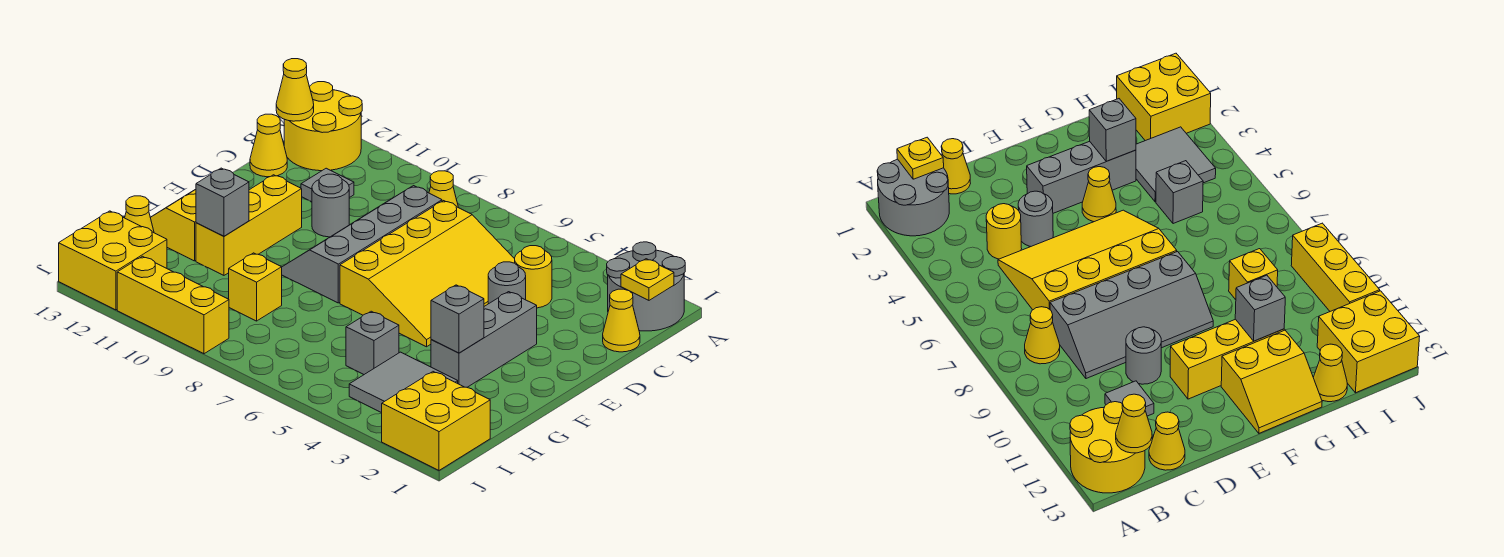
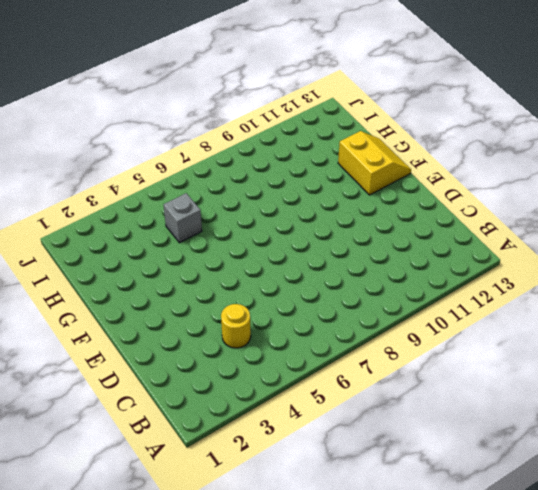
none -> grey 2x2 round brick [607,242,685,331]
none -> yellow 2x2 round brick [284,82,362,171]
none -> yellow 1x1 cone [429,171,458,207]

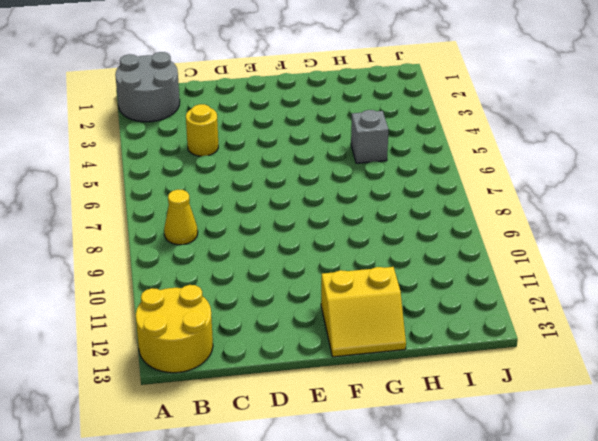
none -> yellow 1x1 cone [603,289,640,352]
none -> yellow 3x4 slope [340,201,515,347]
none -> grey 2x4 slope [282,186,442,303]

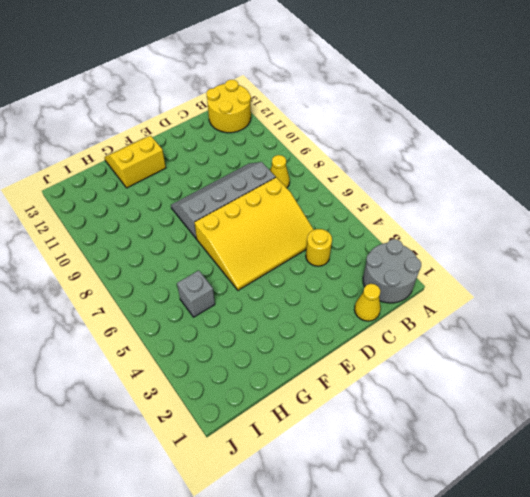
none -> grey 1x1 tile [301,168,354,202]
none -> yellow 1x1 cone [250,114,287,177]
none -> grey 1x1 round brick [488,262,526,304]

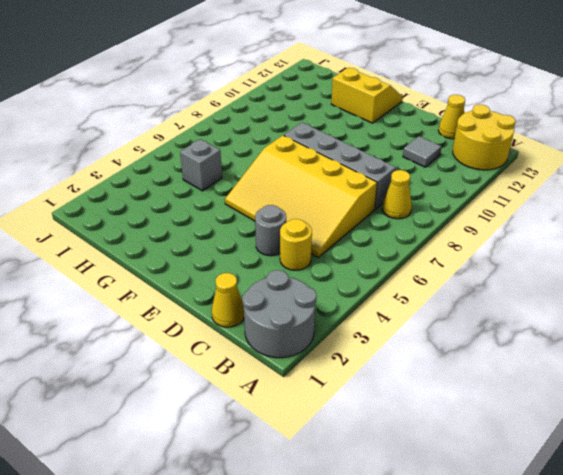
none -> grey 1x1 round brick [312,174,349,237]
none -> grey 1x3 brick [431,292,537,387]
none -> yellow 1x3 brick [196,175,302,275]

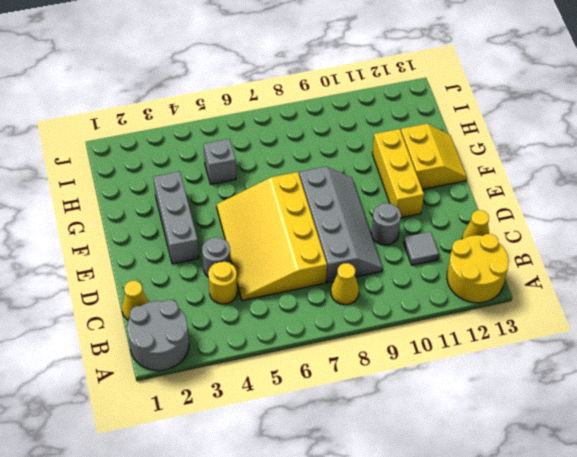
none -> yellow 1x1 cone [1082,167,1116,222]
none -> grey 2x2 tile [349,352,458,413]
none -> yellow 1x1 brick [229,253,282,321]

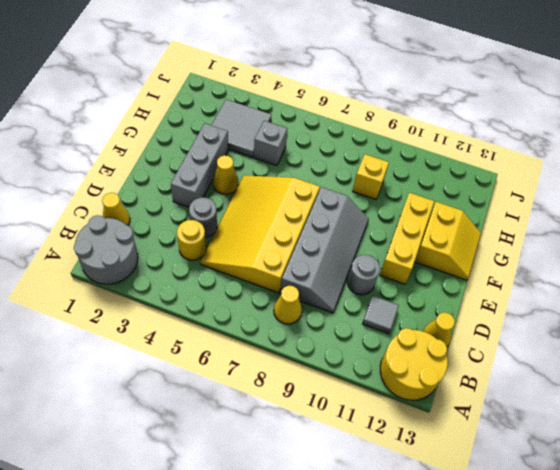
none -> yellow 1x1 cone [125,196,154,233]
none -> yellow 2x2 brick [382,372,490,470]
none -> yellow 2x2 brick [59,211,167,310]

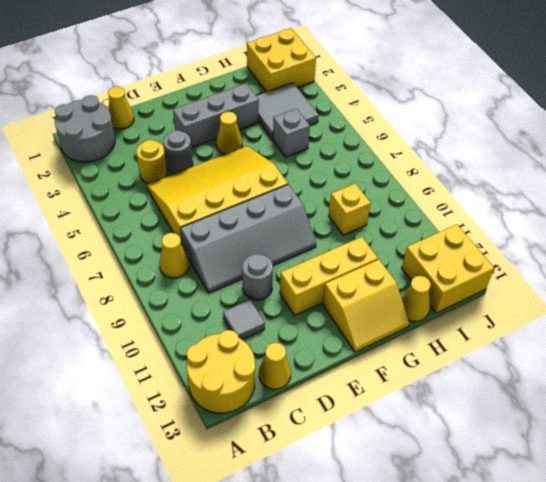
none -> yellow 1x3 brick [117,256,229,354]
none -> yellow 1x1 plate [621,259,674,300]
none -> yellow 1x1 cone [276,59,314,121]

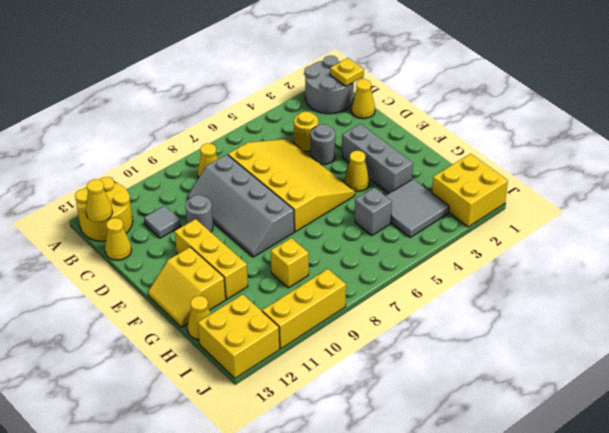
none -> grey 1x1 brick [431,285,484,353]
none -> grey 1x1 brick [196,168,249,236]

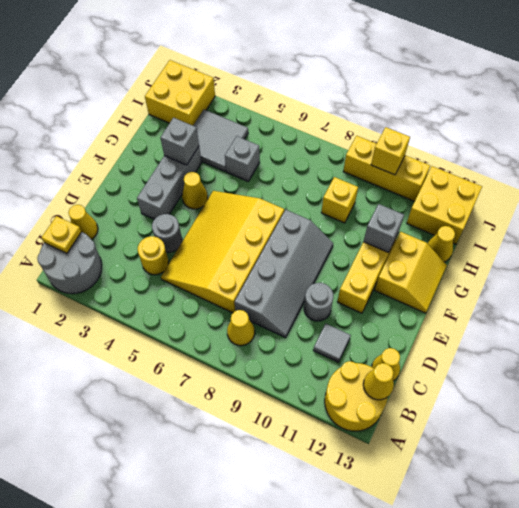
yellow 1x1 brick [371,127,410,175] -> none

